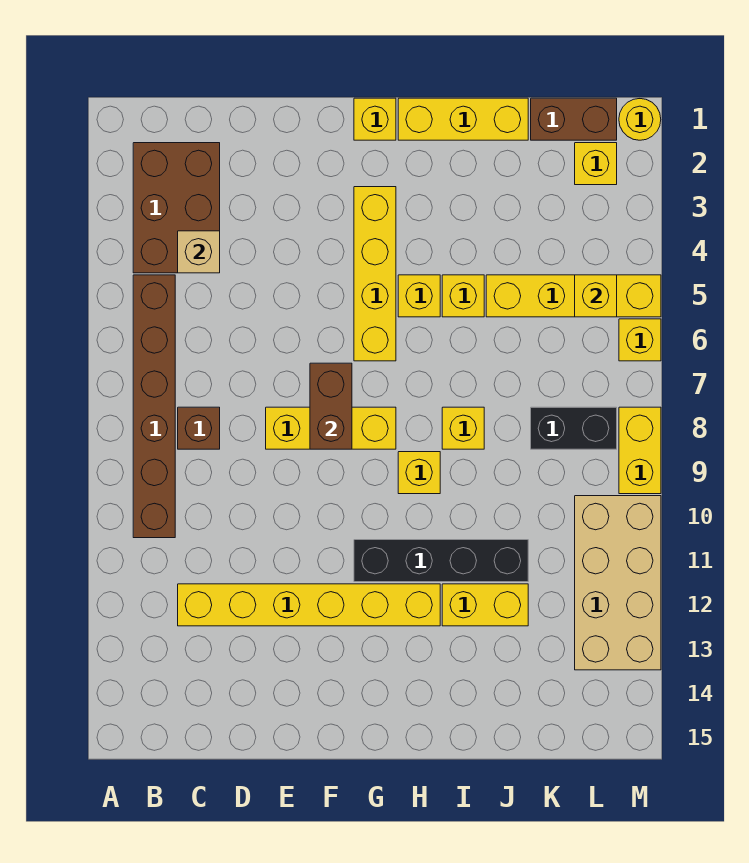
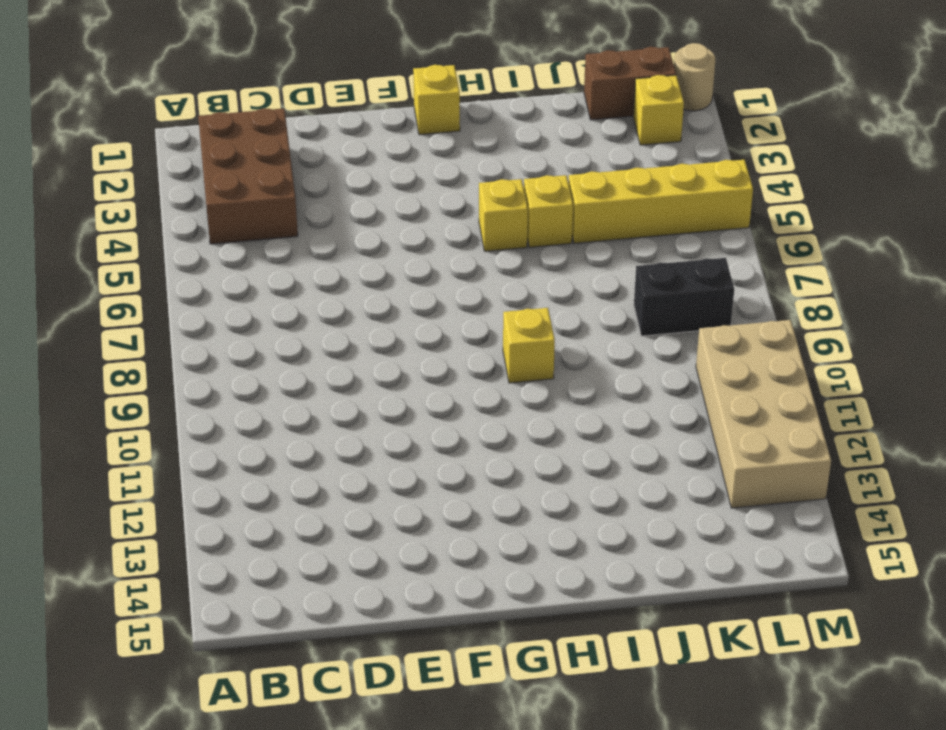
tan 1x1 round brick [674,43,715,111] -> yellow 1x1 round brick [619,99,661,140]
none -> brown 1x6 brick [133,275,175,538]
none -> brown 1x1 brick [178,407,220,449]
none -> yellow 1x6 brick [178,584,440,626]

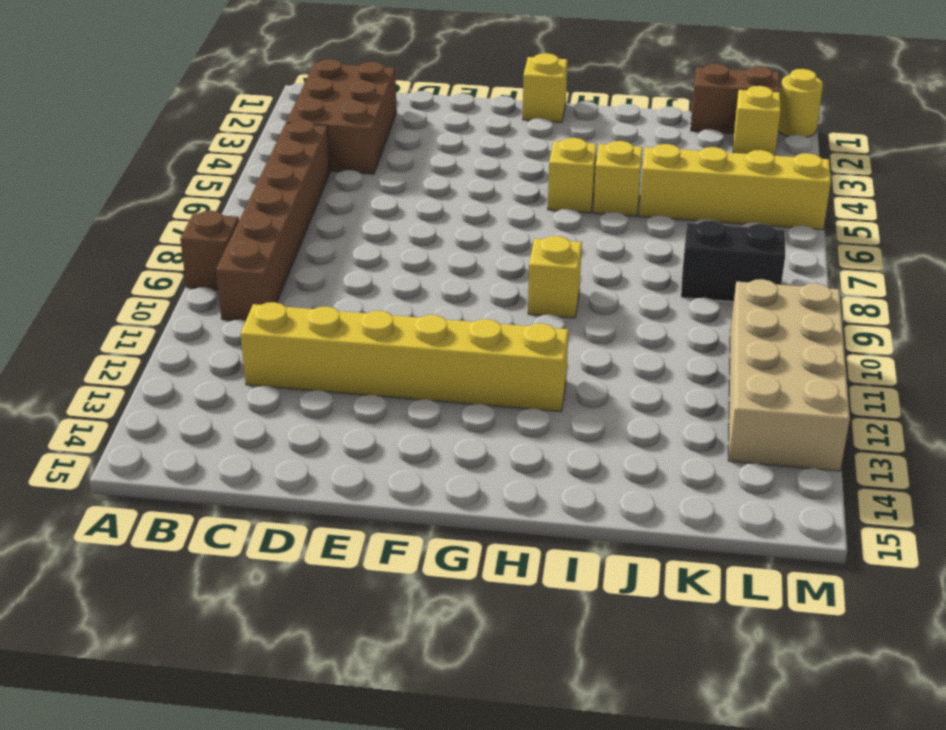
brown 1x1 brick [180,211,239,290] -> brown 1x1 brick moved to [178,407,220,449]
none -> yellow 1x3 brick [266,407,396,449]
none -> yellow 1x4 brick [354,187,396,361]
none -> black 1x4 brick [354,540,528,582]

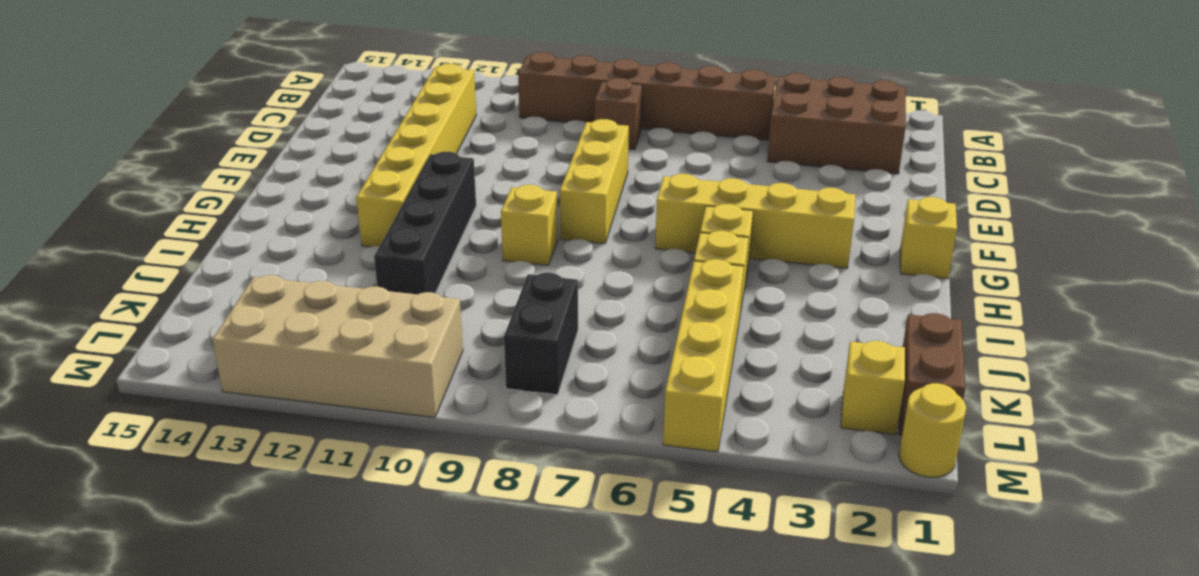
none -> yellow 1x3 brick [398,98,528,140]
none -> yellow 1x1 brick [442,407,484,449]
none -> yellow 1x2 brick [442,584,528,626]

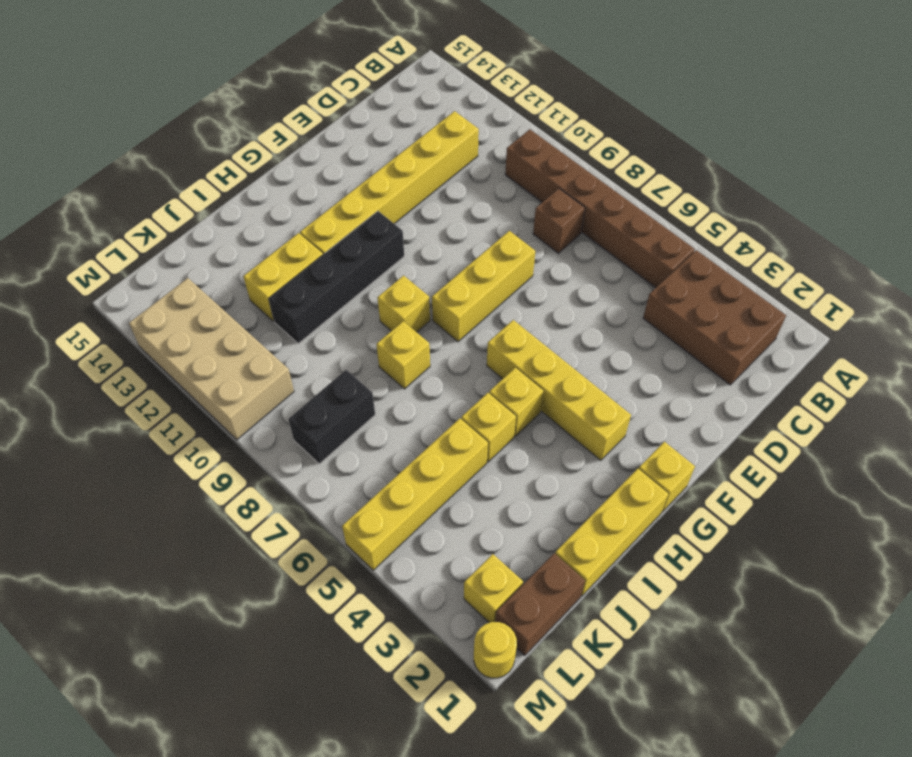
none -> yellow 1x1 brick [619,319,661,361]
none -> yellow 1x2 brick [619,407,661,494]
none -> tan 1x1 brick [178,231,220,273]

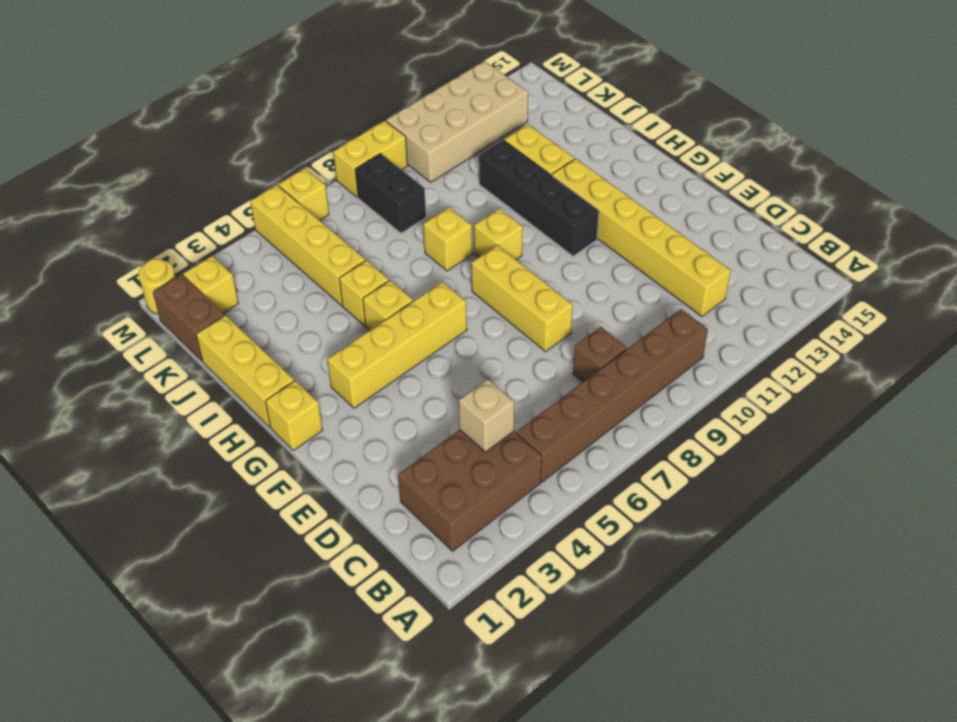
none -> brown 1x2 brick [310,363,352,449]
none -> yellow 1x1 brick [575,275,617,317]

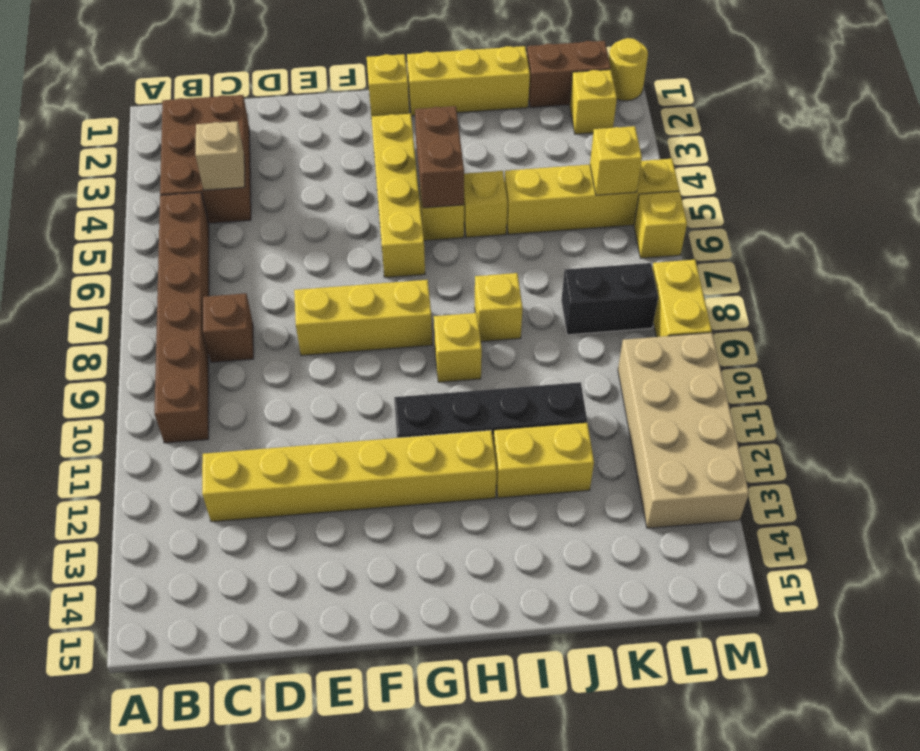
brown 1x2 brick [415,106,464,208] -> brown 1x2 brick moved to [310,363,352,449]

